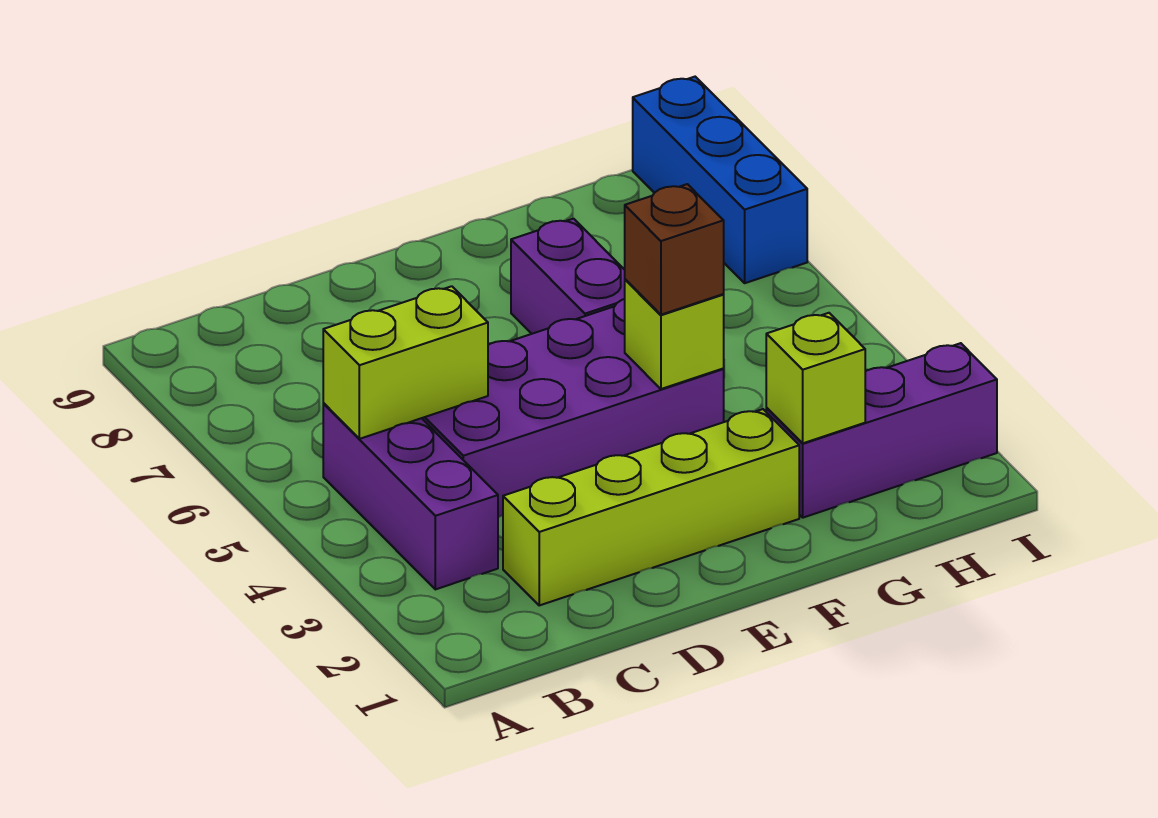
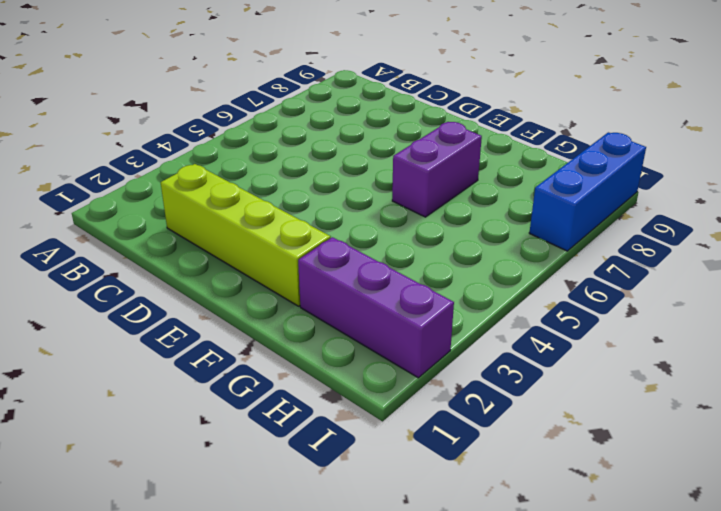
none -> purple 1x3 brick [323,404,498,589]
none -> purple 2x4 brick [422,299,724,517]

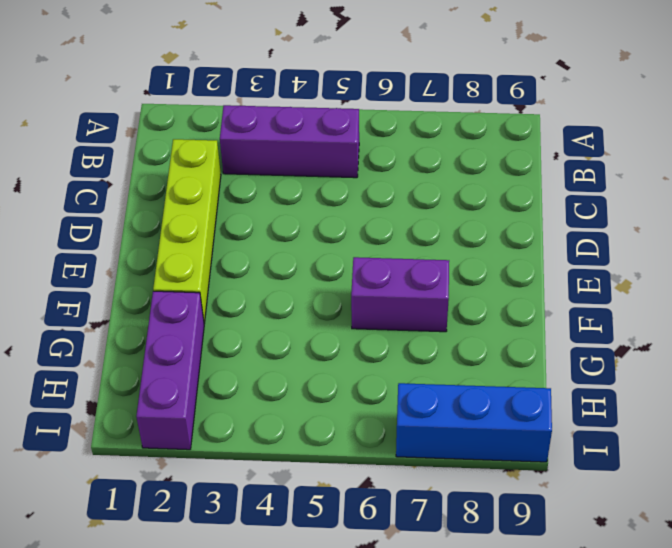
none -> purple 2x4 brick [422,299,724,517]
none -> lime 1x2 brick [323,286,488,439]

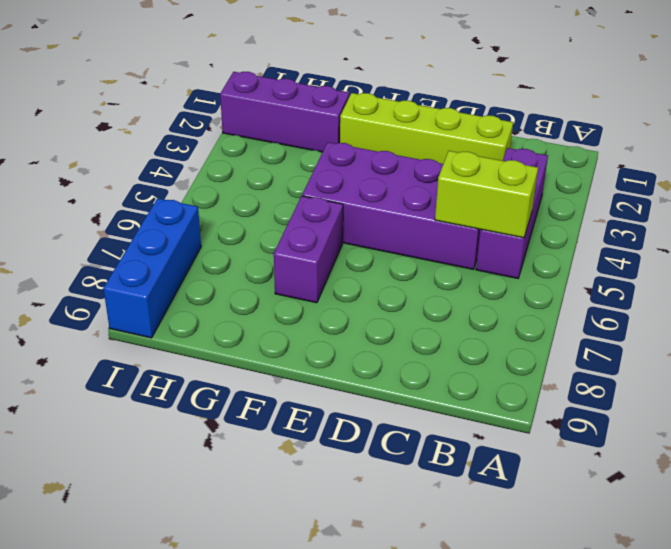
none -> lime 1x1 brick [625,279,724,389]
none -> lime 1x1 brick [766,313,865,443]

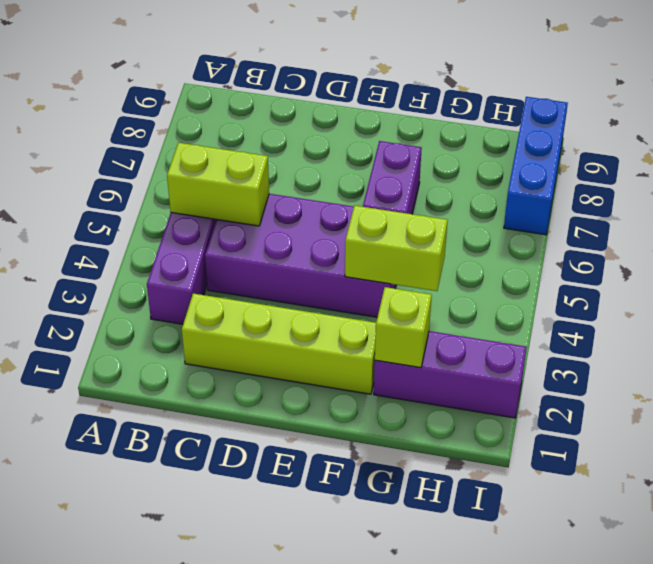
lime 1x2 brick [345,206,448,291] -> lime 1x1 brick [625,279,724,389]
none -> brown 1x1 brick [625,184,724,315]

